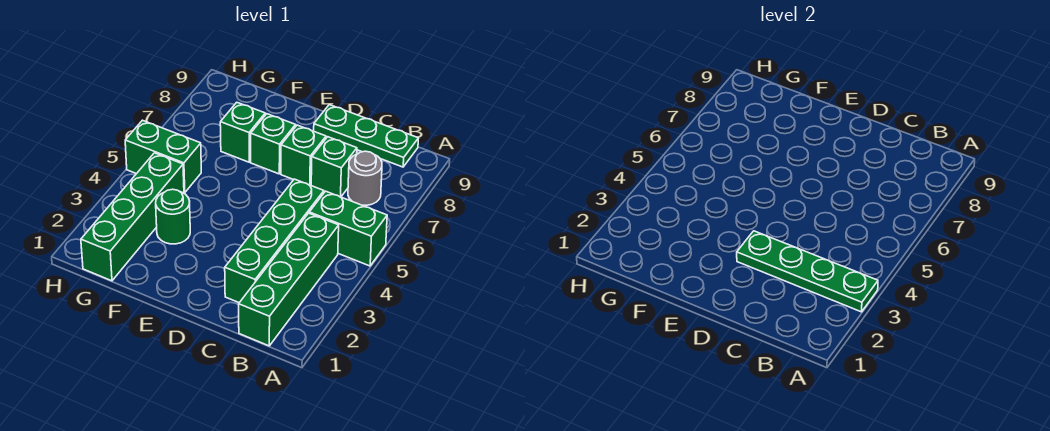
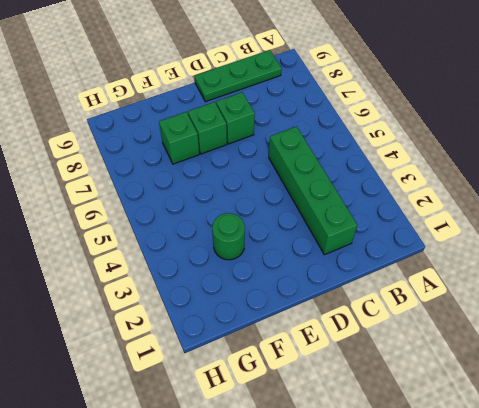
none -> green 1x2 brick [309,191,387,266]
none -> green 1x4 brick [239,213,339,346]
none -> grey 1x1 round brick [348,151,382,205]

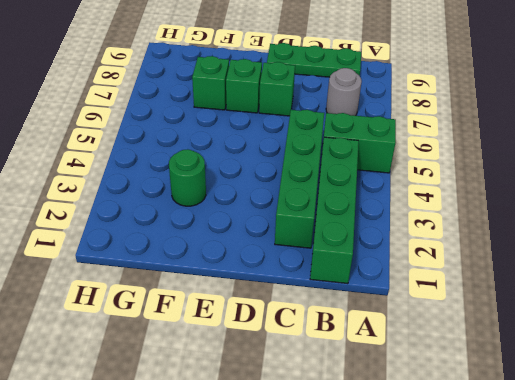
none -> green 1x1 brick [311,137,357,197]
none -> green 1x4 brick [81,153,184,281]
none -> green 1x2 brick [125,120,201,193]

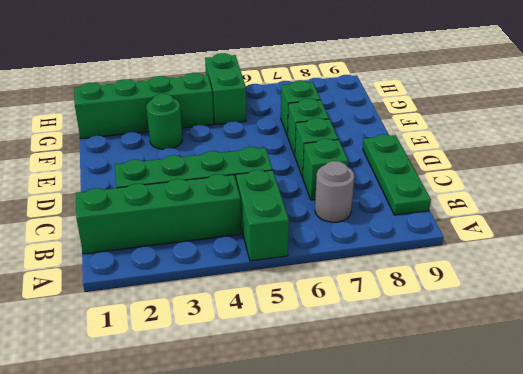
none -> green 1x4 plate [737,231,878,312]

